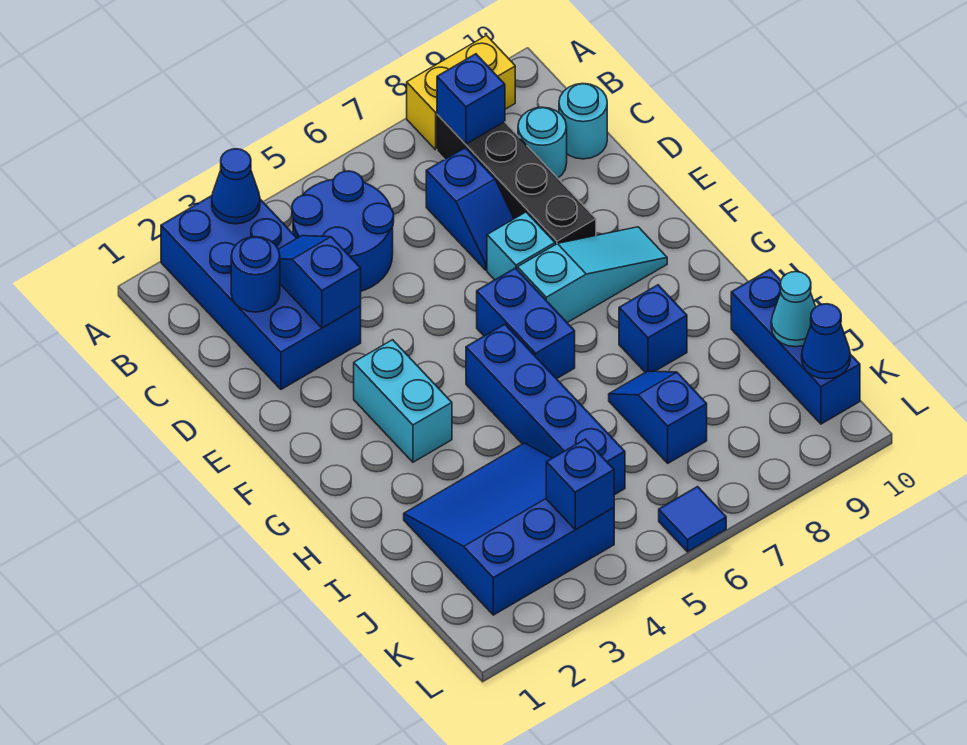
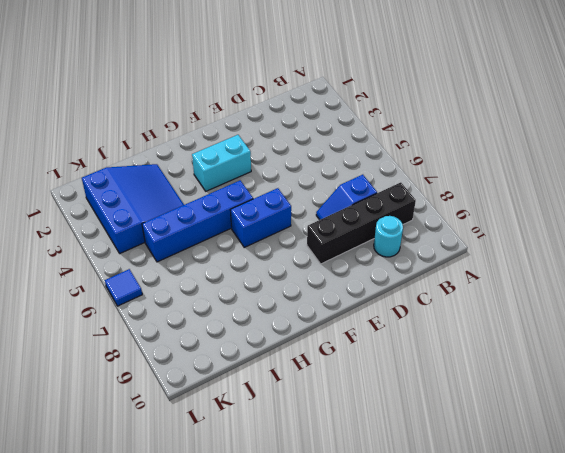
none -> blue 2x4 brick [161,196,361,389]
none -> yellow 1x2 brick [407,36,515,150]
none -> blue 2x2 round brick [292,171,394,291]

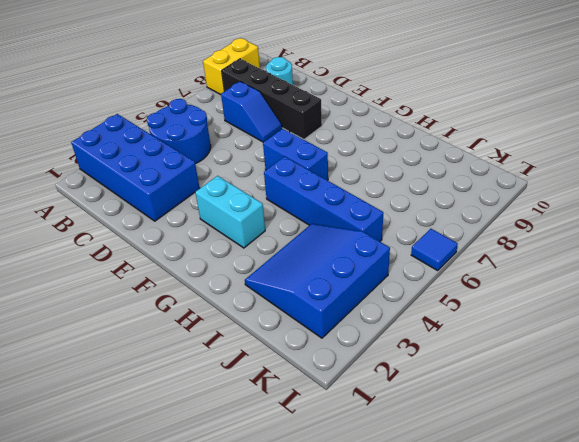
none -> cyan 1x1 round brick [559,84,607,159]
none -> cyan 1x1 brick [487,212,555,280]
none -> cyan 1x3 slope [517,227,667,323]

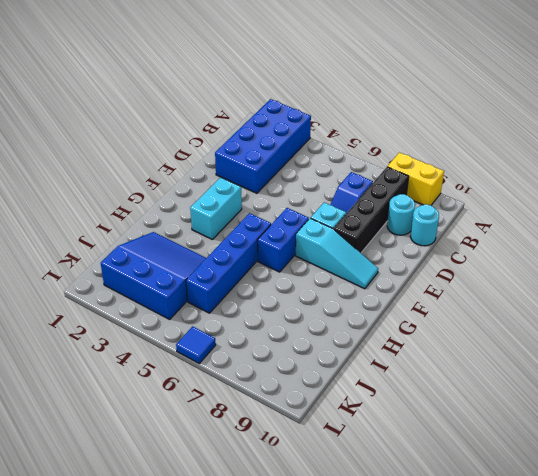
none -> blue 2x2 round brick [292,171,394,291]
none -> blue 1x1 brick [619,285,687,372]
none -> blue 1x2 slope [609,371,707,463]

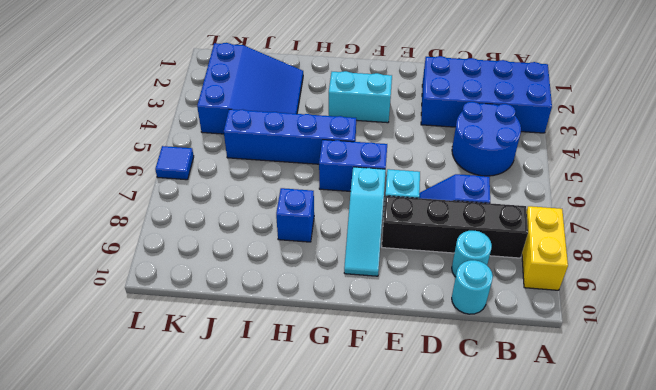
none -> blue 1x2 slope [609,371,707,463]
none -> blue 1x3 brick [731,269,860,424]
none -> blue 1x1 cone [212,149,260,224]

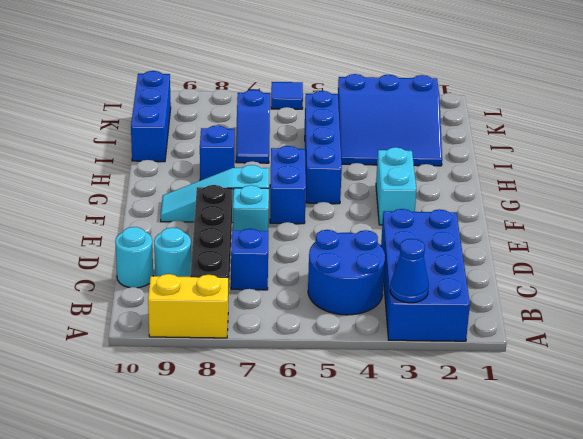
none -> blue 1x1 brick [437,54,505,144]
none -> blue 1x1 round brick [231,237,280,312]
none -> blue 1x2 slope [278,236,361,328]

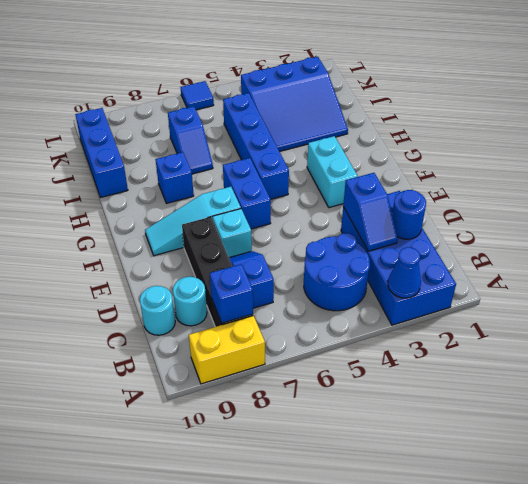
none -> cyan 1x1 cone [771,272,816,347]
none -> blue 1x1 brick [546,439,614,529]
none -> blue 1x1 cone [802,304,850,379]

